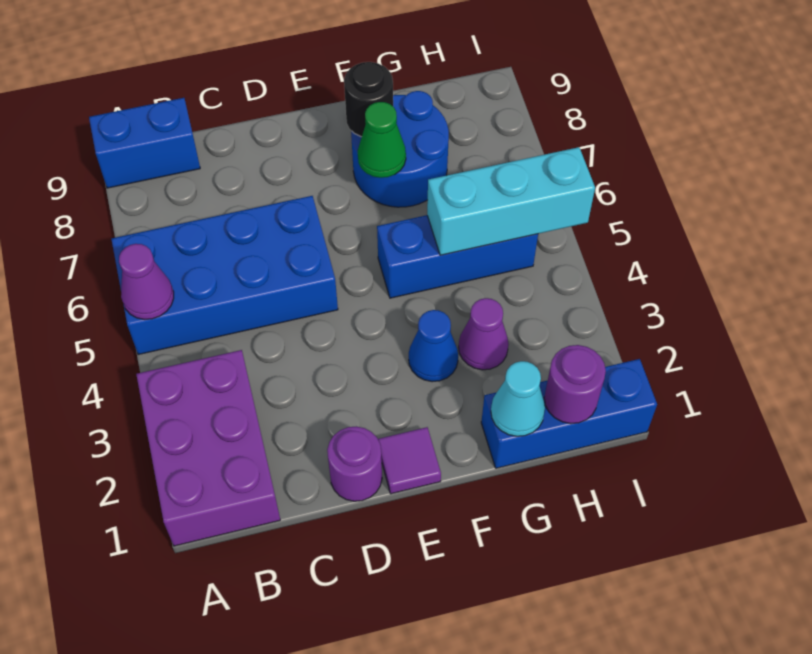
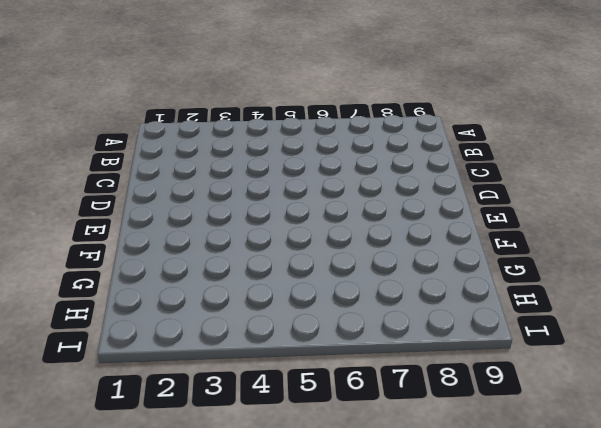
none -> purple 2x3 brick [136,350,280,546]
none -> blue 2x4 brick [111,196,338,355]
none -> blue 1x2 brick [89,98,200,188]

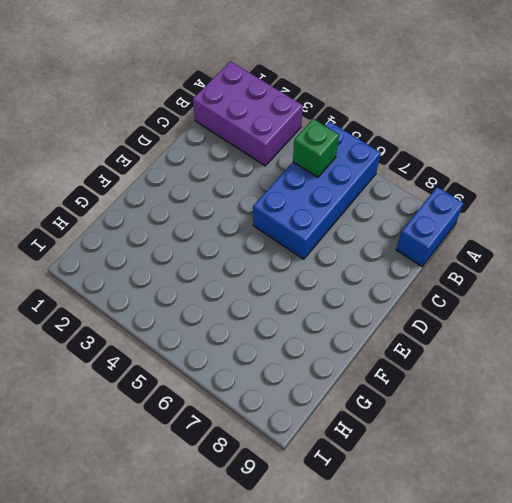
green 1x1 brick [293,119,339,177] -> none
none -> purple 1x1 round brick [327,426,382,501]
none -> purple 1x1 tile [378,427,441,494]
none -> blue 1x1 cone [409,310,458,382]

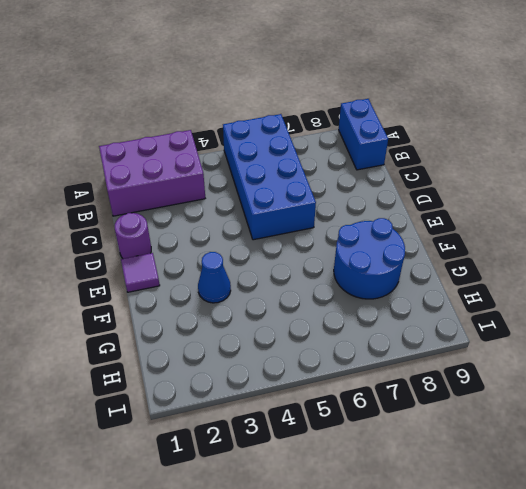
none -> blue 1x3 brick [377,215,538,298]
none -> blue 1x3 brick [481,359,657,468]
none -> purple 1x1 cone [459,298,509,370]

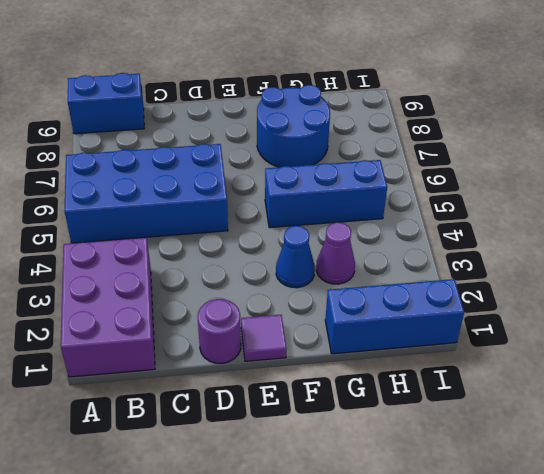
none -> purple 1x1 cone [119,244,174,319]
none -> green 1x1 cone [358,102,406,178]
none -> black 1x1 round brick [344,62,393,137]

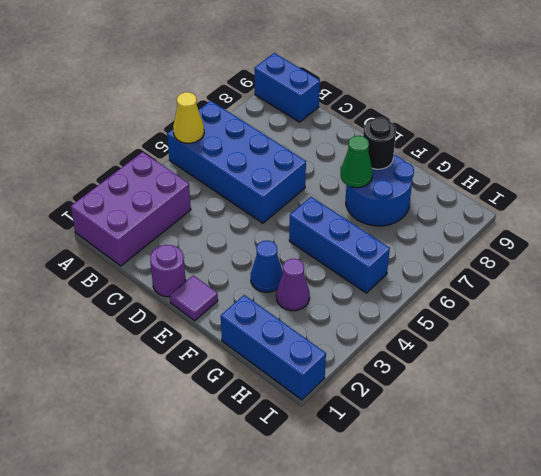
yellow 1x1 cone [173,92,204,143] -> purple 1x1 cone [119,244,174,319]
none -> cyan 1x1 cone [491,361,545,436]
none -> cyan 1x3 brick [427,147,595,255]
none -> purple 1x1 round brick [544,345,606,424]

